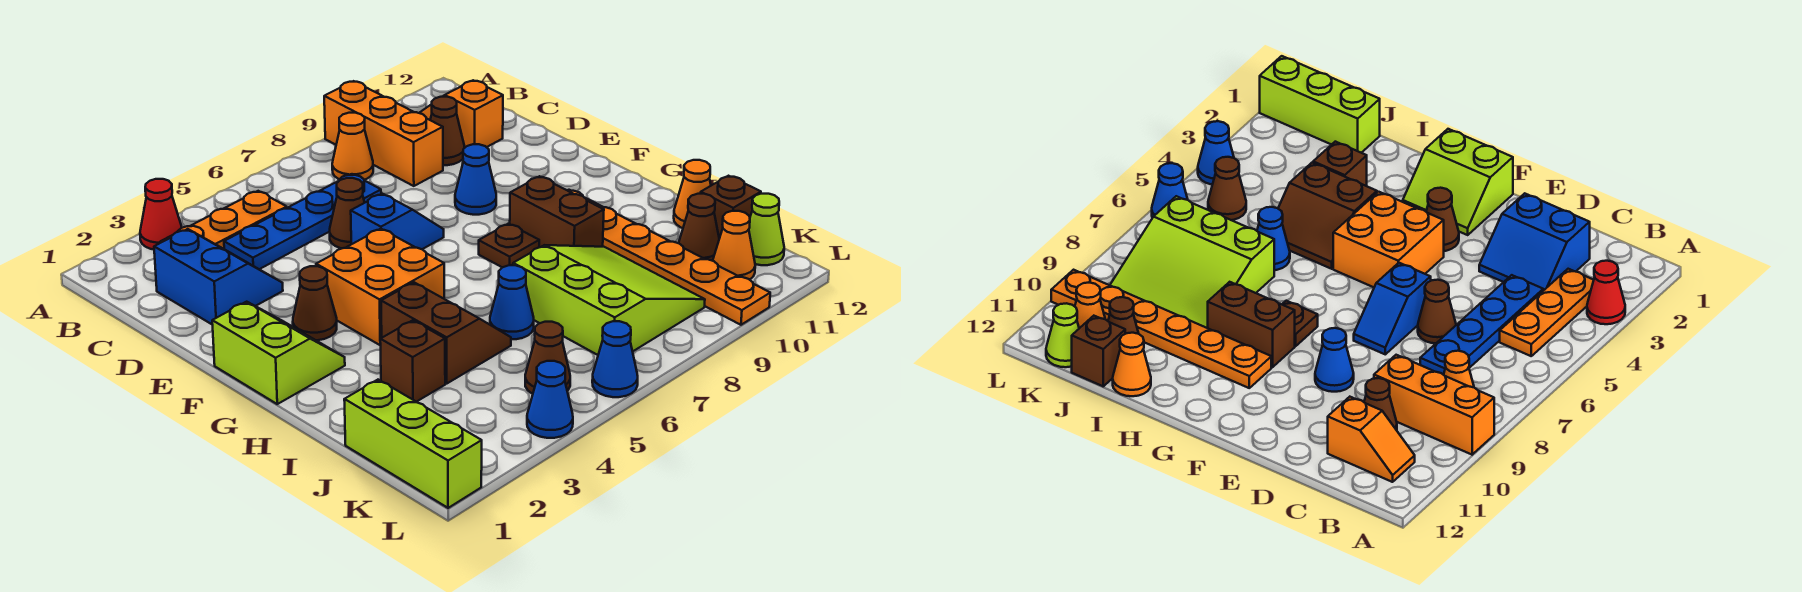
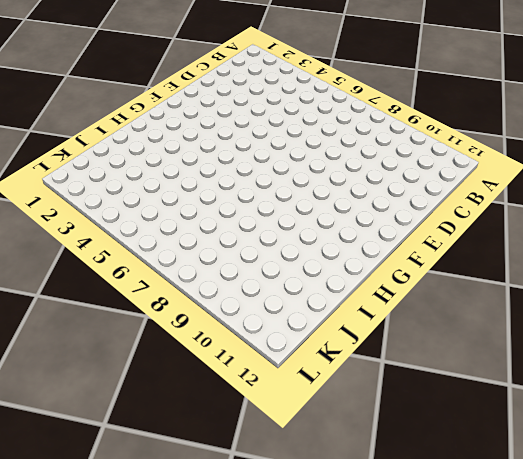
none -> red 1x1 cone [140,179,182,250]
none -> orange 1x3 brick [324,81,443,186]
none -> orange 1x3 plate [160,191,287,249]
none -> orange 1x1 cone [332,113,373,180]

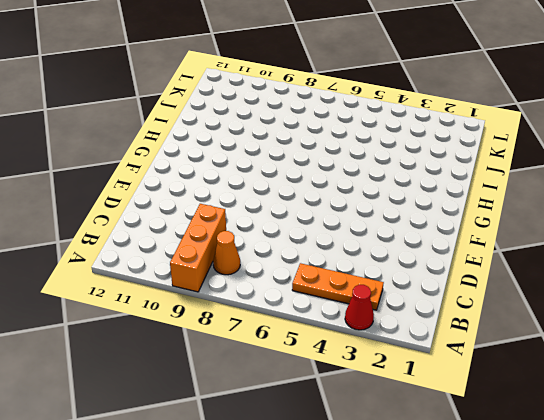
none -> orange 1x2 slope [420,80,503,148]
none -> blue 2x2 slope [154,229,283,325]
none -> blue 1x4 plate [224,174,381,269]
none -> brown 1x1 cone [430,97,464,165]

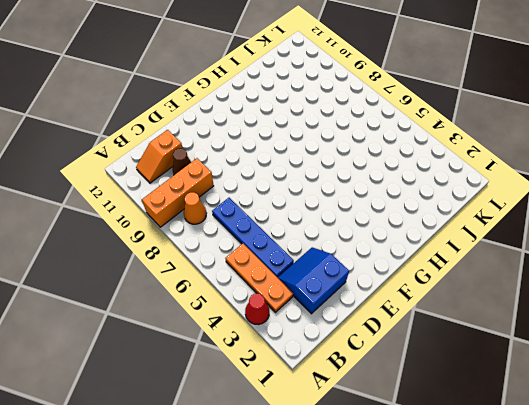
none -> brown 1x1 cone [330,178,365,248]
none -> blue 1x2 slope [351,194,444,249]
none -> blue 1x1 cone [455,144,496,215]
none -> lime 2x2 slope [212,302,345,404]

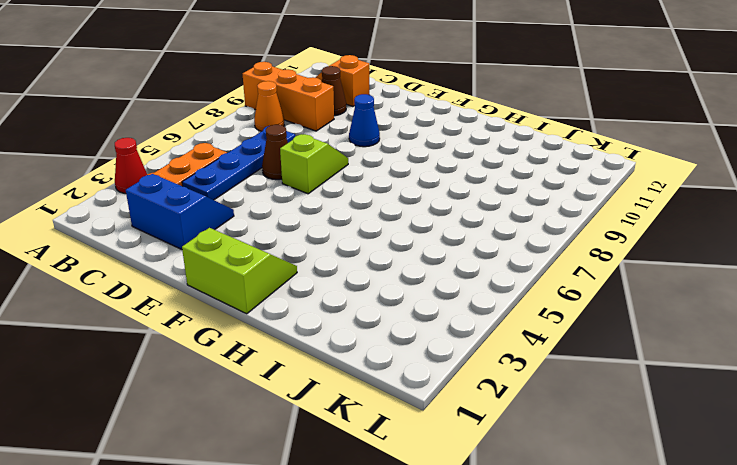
lime 1x2 slope [280,134,348,194] -> blue 1x2 slope [351,194,444,249]
none -> brown 1x1 cone [293,266,337,340]
none -> orange 2x2 brick [316,229,444,345]
none -> brown 1x1 plate [479,224,539,267]
none -> brown 1x2 brick [510,176,604,247]

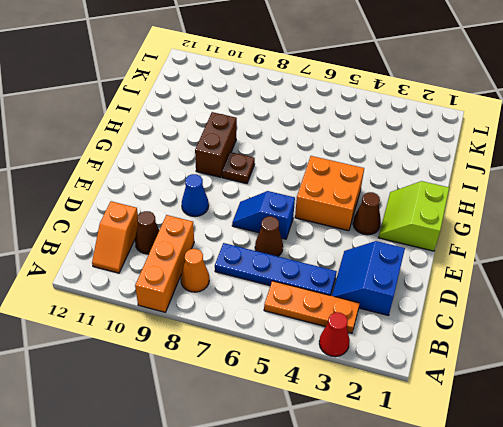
none -> orange 1x6 plate [568,190,770,325]
none -> brown 2x2 slope [381,282,511,383]
none -> brown 1x1 brick [380,320,445,402]
none -> blue 1x1 cone [490,265,534,339]

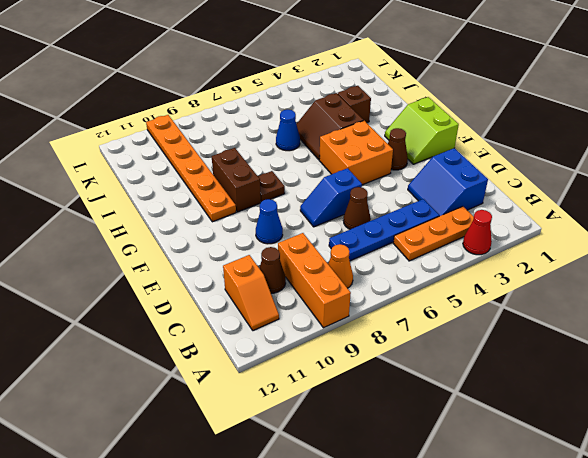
none -> lime 3x3 slope [513,245,705,355]
none -> orange 1x1 cone [674,160,711,228]
none -> lime 1x3 brick [344,380,482,508]
none -> brown 1x1 cone [679,194,719,261]

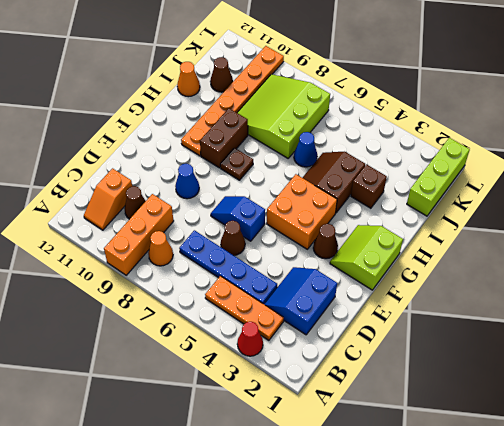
none -> brown 1x1 brick [701,176,761,238]
none -> brown 1x1 cone [525,322,570,394]
none -> orange 1x1 cone [713,211,755,280]
none -> lime 1x1 cone [749,194,784,265]

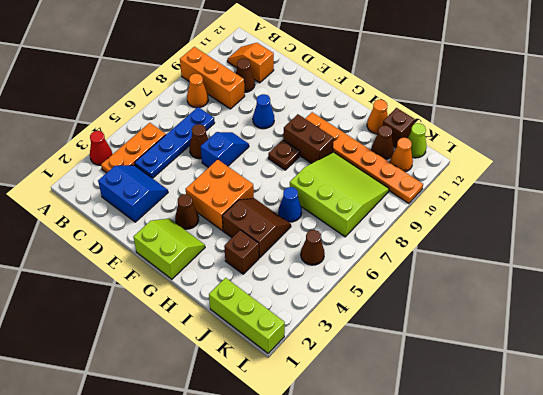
none -> blue 1x1 cone [527,361,573,438]
none -> blue 1x1 cone [592,321,638,397]

